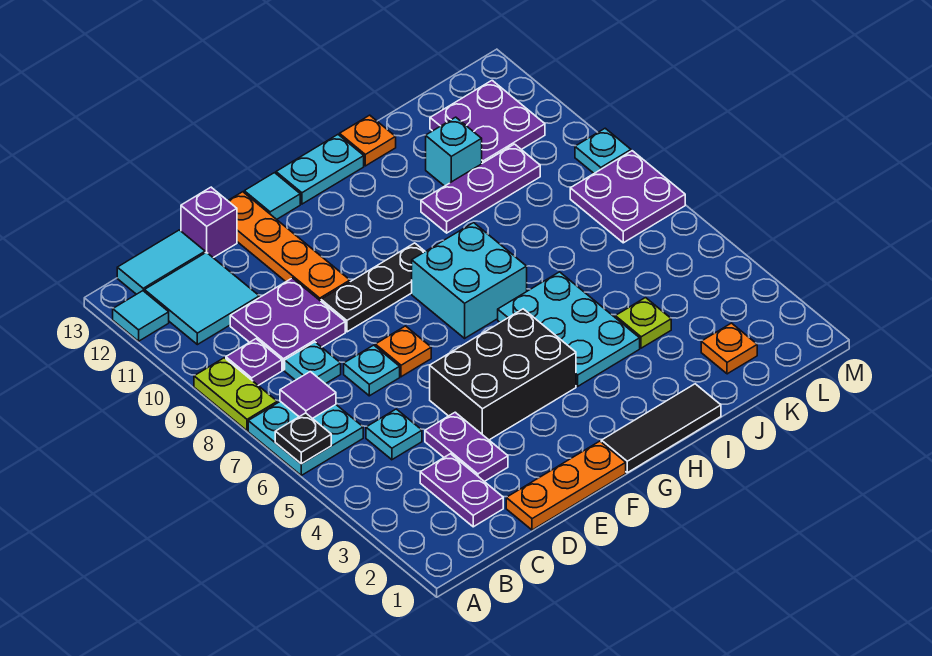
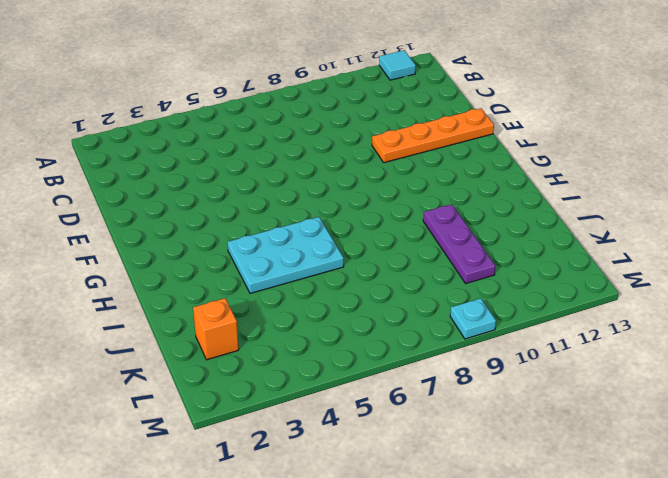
orange 1x1 brick [193,298,239,360] -> orange 1x1 plate [701,323,757,374]
none -> cyan 2x2 plate [248,401,363,475]
none -> lime 1x2 plate [194,358,277,431]
none -> purple 1x1 plate [226,339,282,386]
none -> cyan 2x2 tile [144,252,259,345]

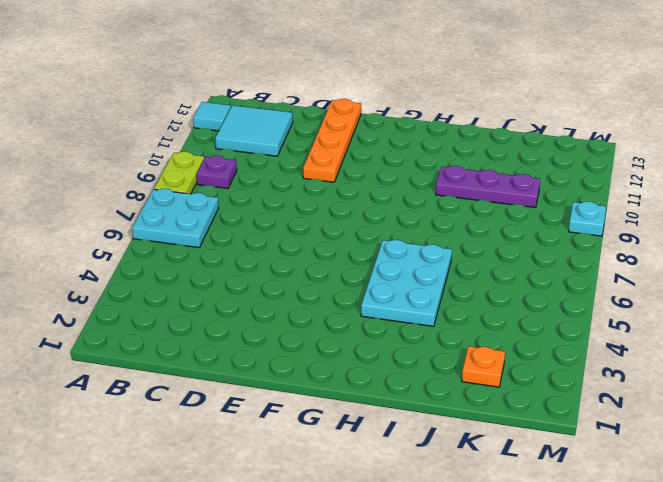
none -> cyan 1x2 tile [117,230,205,294]
none -> purple 1x2 plate [420,454,503,527]
none -> cyan 1x1 plate [366,409,422,460]
none -> cyan 1x1 plate [285,342,341,384]

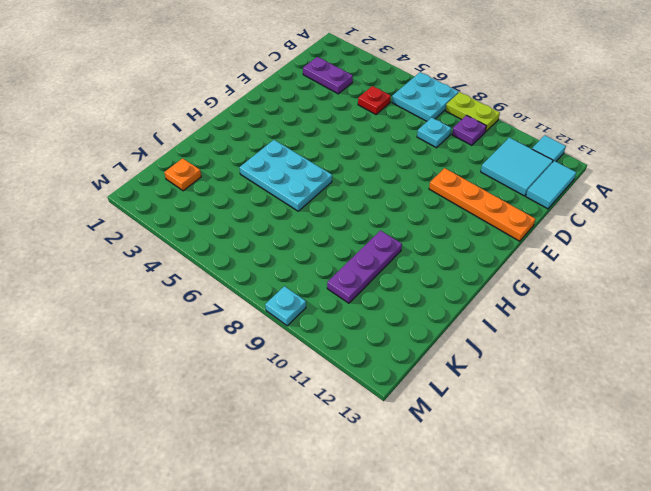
red 1x1 plate [358,86,391,114] -> cyan 1x1 plate [366,409,422,460]
none -> purple 2x2 plate [230,278,345,370]
none -> orange 1x3 plate [506,441,626,530]
none -> purple 1x2 plate [425,412,508,482]
none -> cyan 1x1 plate [344,345,400,396]

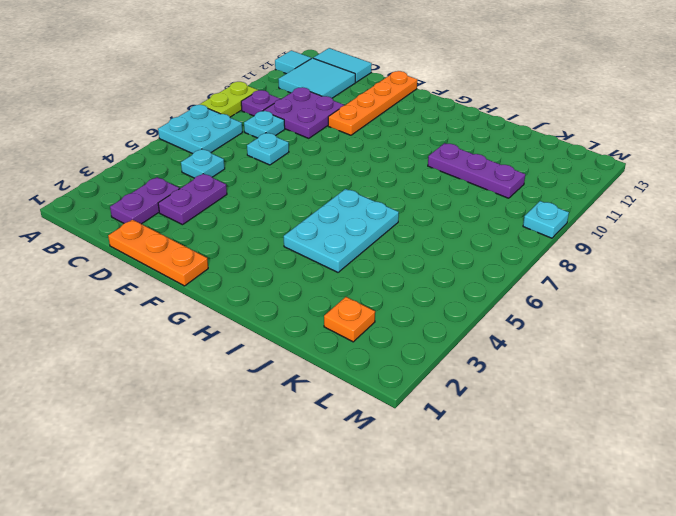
none -> purple 1x1 brick [181,187,237,258]
none -> black 2x3 brick [430,309,576,440]
none -> orange 1x1 plate [375,326,431,377]
none -> black 1x3 plate [321,243,425,332]

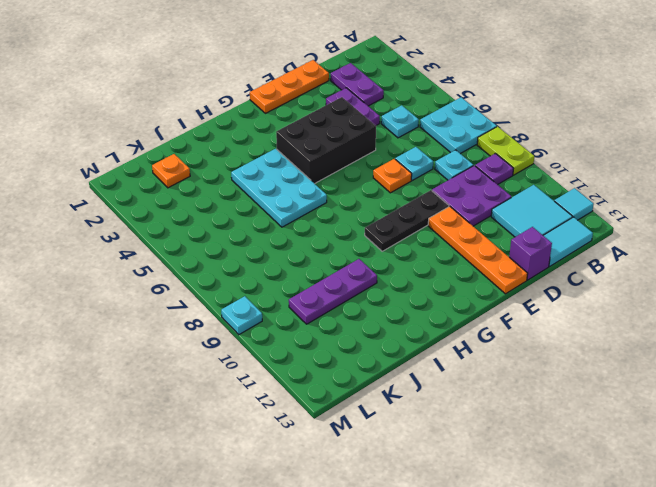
none -> cyan 1x1 tile [244,173,300,219]
none -> black 1x3 tile [601,384,721,473]
none -> cyan 2x2 brick [412,223,527,338]
none -> cyan 1x2 plate [276,135,364,204]

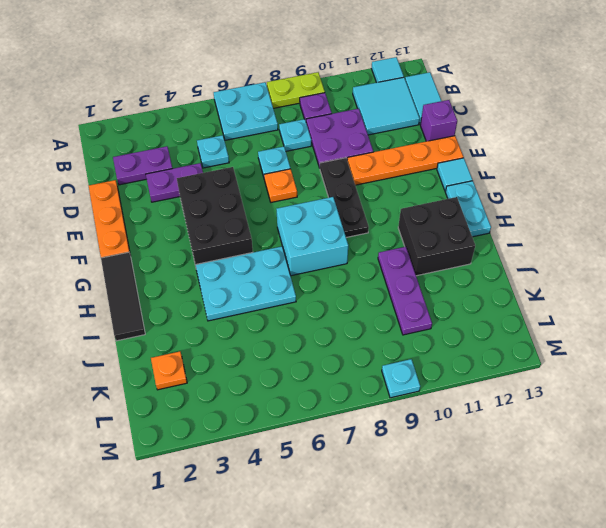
black 2x2 brick [398,197,475,276] -> none
none -> orange 1x1 plate [340,115,396,166]
none -> lime 1x1 plate [615,298,671,348]
none -> cyan 1x1 brick [426,117,482,186]
none -> purple 2x2 plate [430,80,545,163]

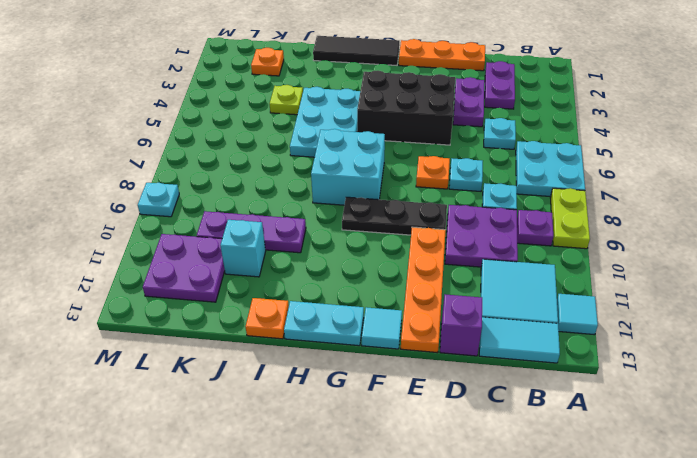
none -> purple 2x2 plate [570,151,685,243]
none -> black 1x1 plate [275,413,331,464]
none -> purple 1x1 tile [280,372,336,418]

